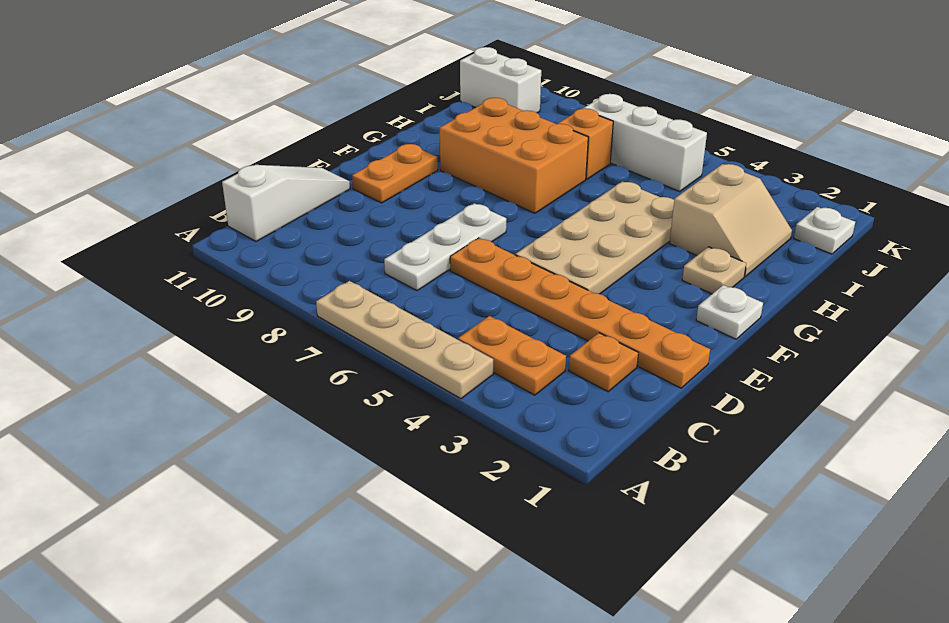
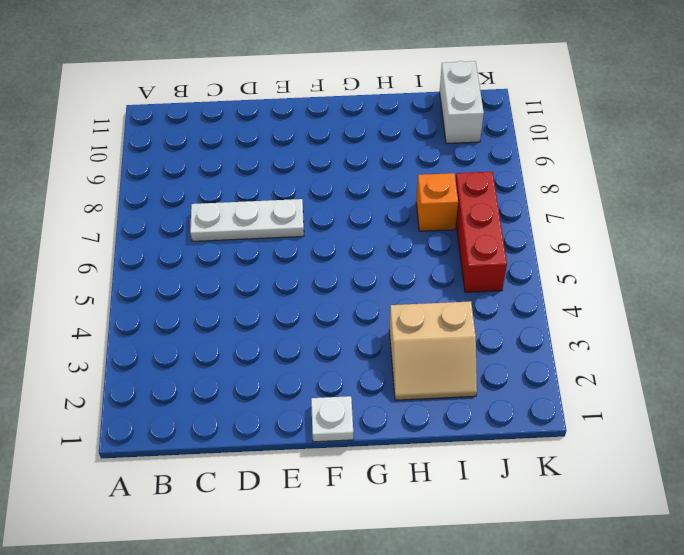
red 1x3 brick [456,172,507,292] -> white 1x3 brick [583,94,707,191]
none -> tan 1x4 plate [316,281,493,399]
none -> orange 1x2 plate [458,316,566,395]
none -> white 1x3 slope [222,165,350,241]

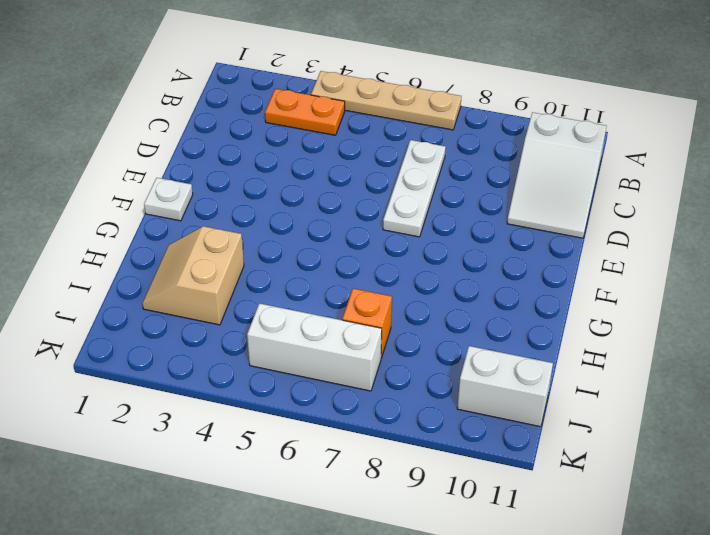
white 2x3 slope [507,112,606,238] -> white 1x3 slope [222,165,350,241]
none -> orange 1x1 plate [569,333,638,392]
none -> orange 1x6 plate [450,238,710,388]
none -> tan 2x4 plate [516,182,674,294]

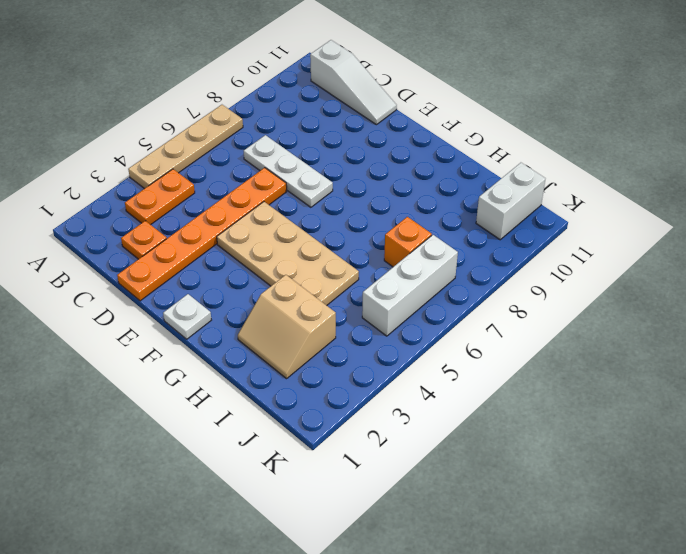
none -> orange 1x2 plate [352,144,438,203]
none -> tan 1x1 plate [682,247,746,294]
none -> orange 2x3 brick [440,98,588,213]

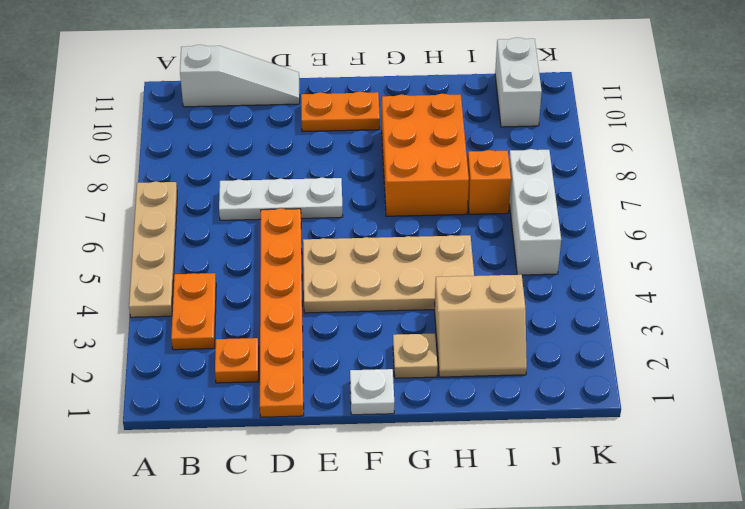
none -> white 1x1 plate [794,207,855,254]

